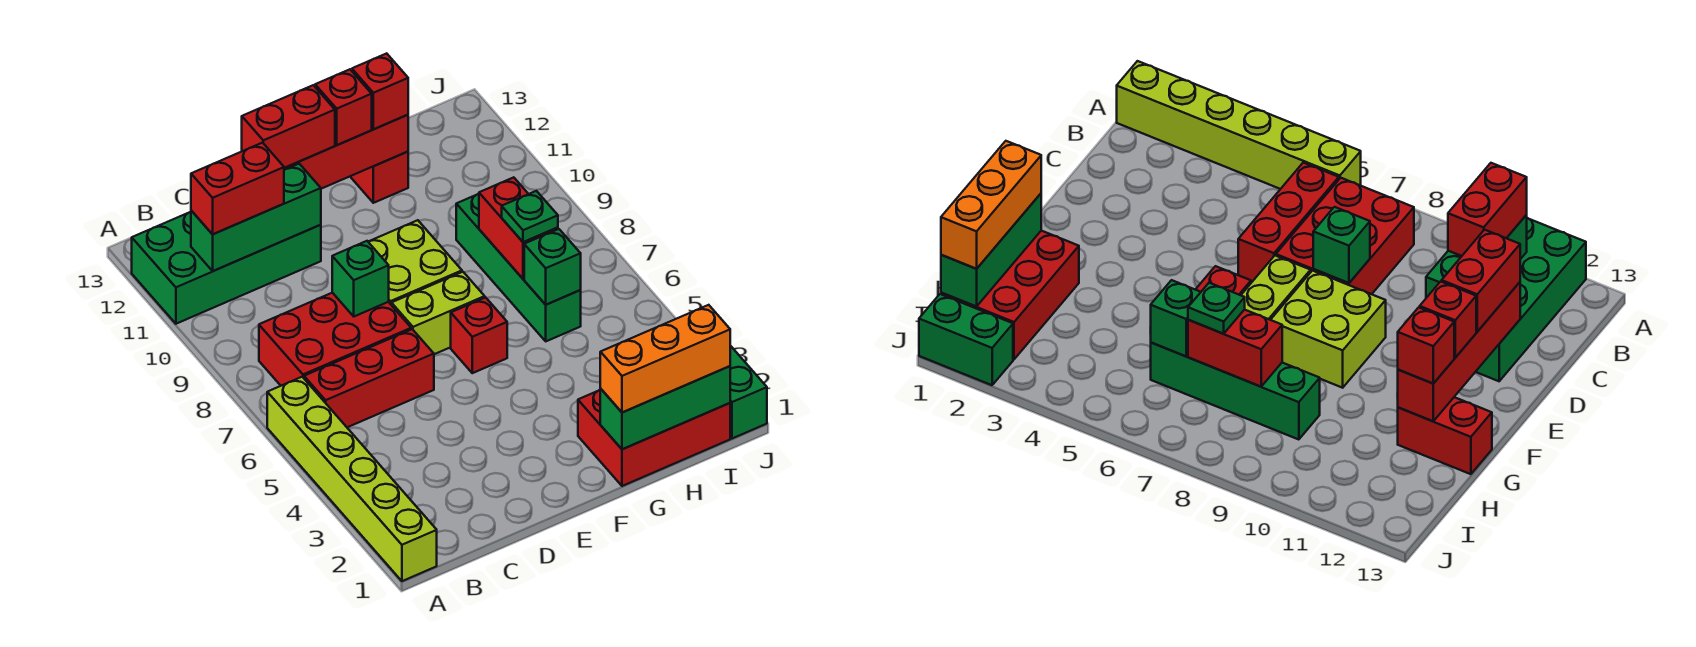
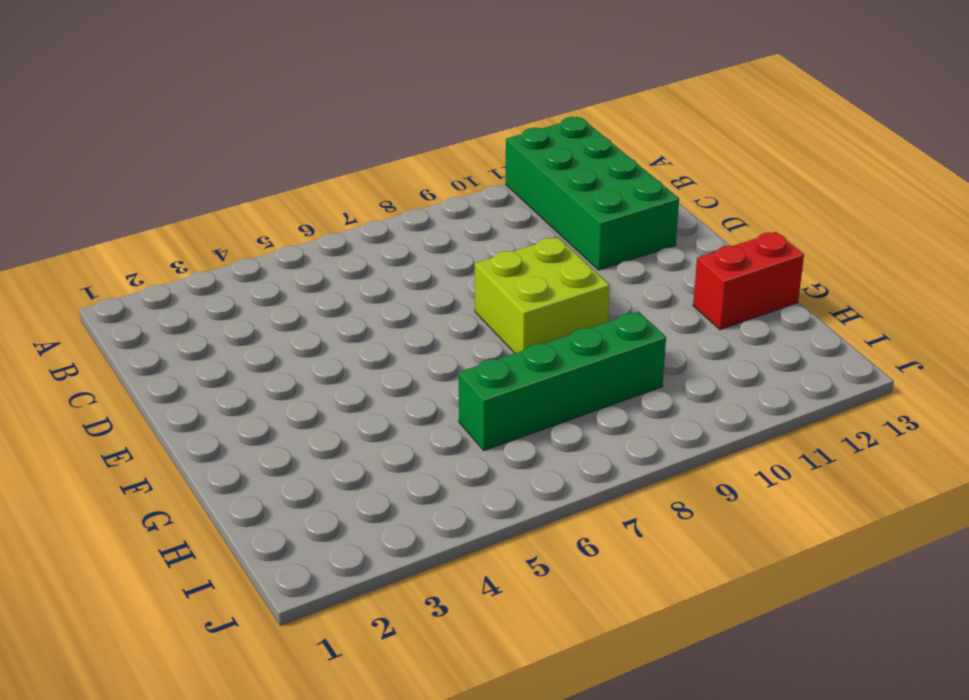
none -> lime 1x6 brick [267,377,437,581]
none -> red 1x3 brick [304,329,434,427]
none -> red 2x3 brick [259,293,411,386]

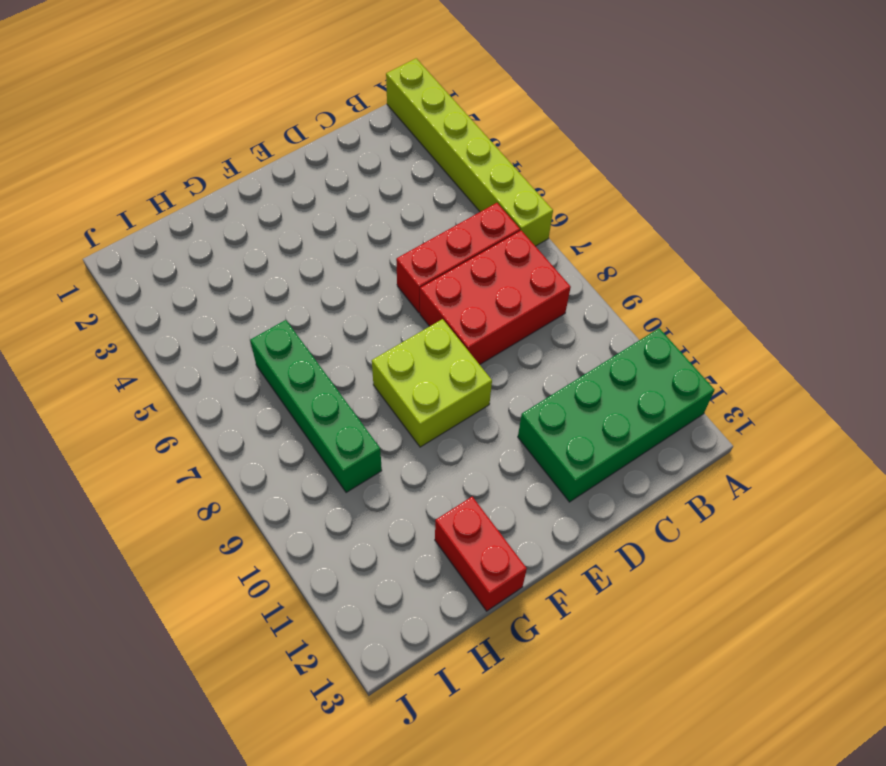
none -> lime 1x2 brick [392,272,485,354]
none -> red 1x1 brick [451,297,507,373]
none -> red 2x3 brick [578,390,730,486]

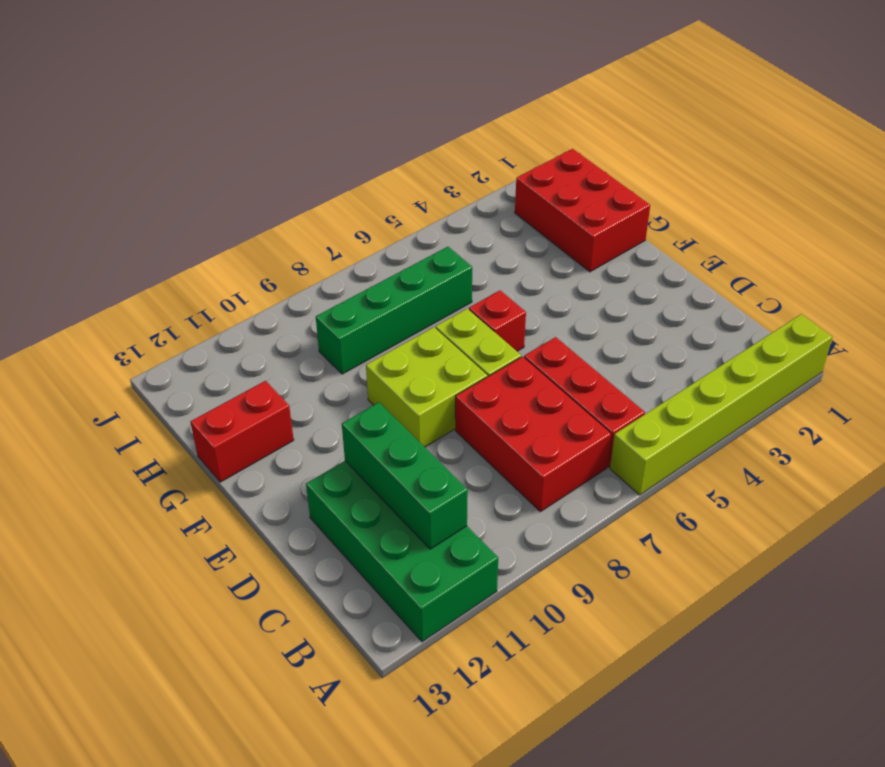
none -> green 1x2 brick [730,346,767,439]
none -> green 1x1 brick [332,241,389,316]
none -> red 1x4 brick [284,115,408,189]

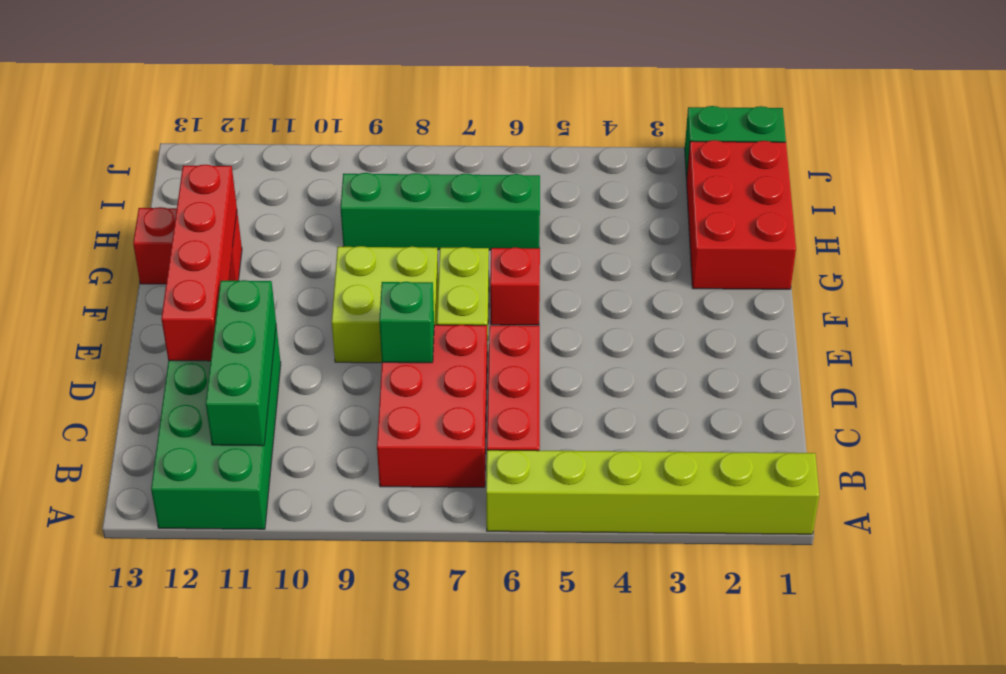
none -> green 1x3 brick [600,366,730,449]
none -> green 1x1 brick [524,229,581,305]
none -> red 1x2 brick [479,177,558,279]

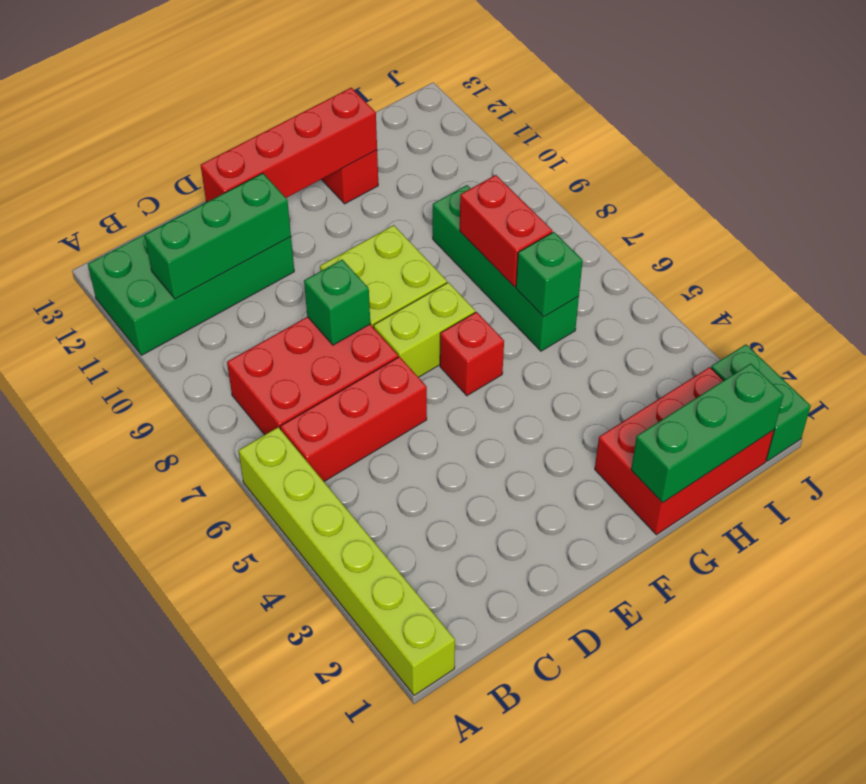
none -> red 1x2 brick [191,143,284,234]
none -> red 1x2 brick [242,85,335,168]
none -> red 1x1 brick [315,69,372,145]

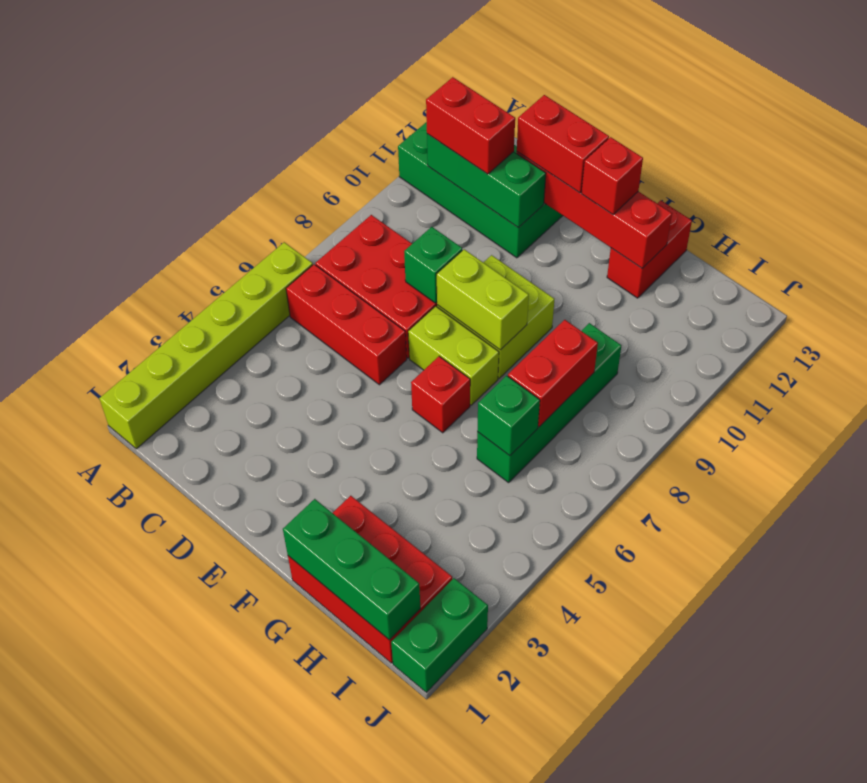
lime 1x2 brick [436,249,529,350] -> none
none -> orange 1x3 brick [600,305,730,413]
none -> red 1x1 brick [352,53,408,129]
none -> green 1x1 plate [502,191,558,242]

